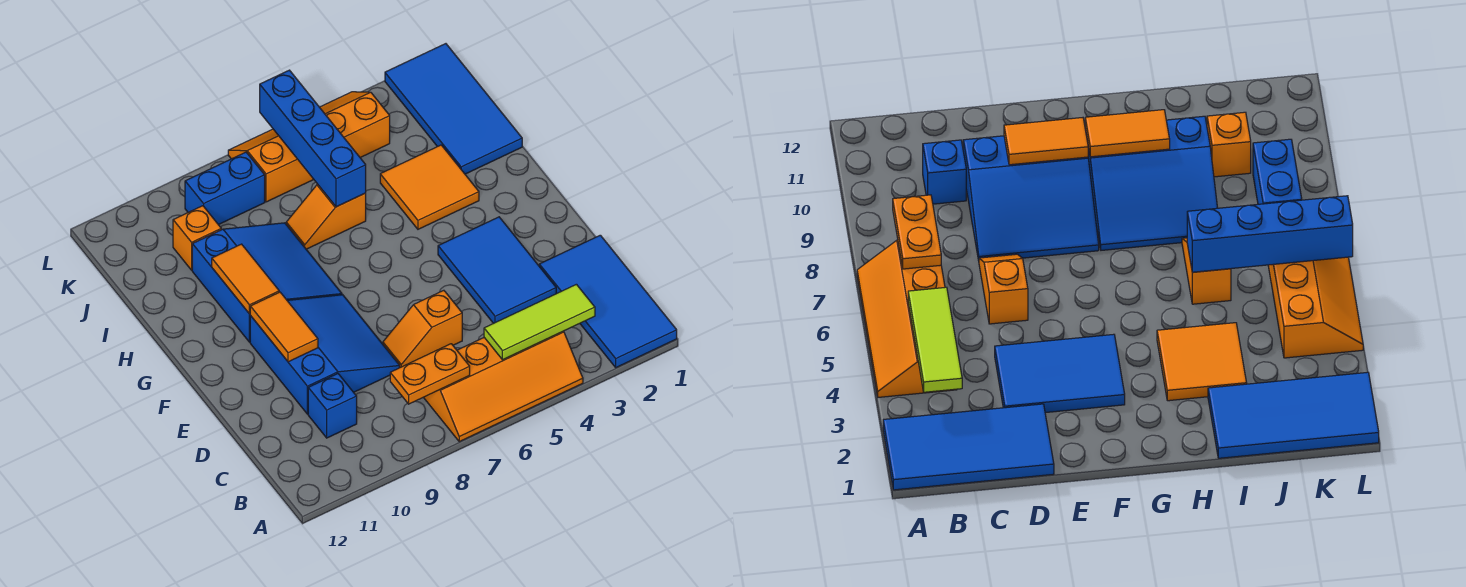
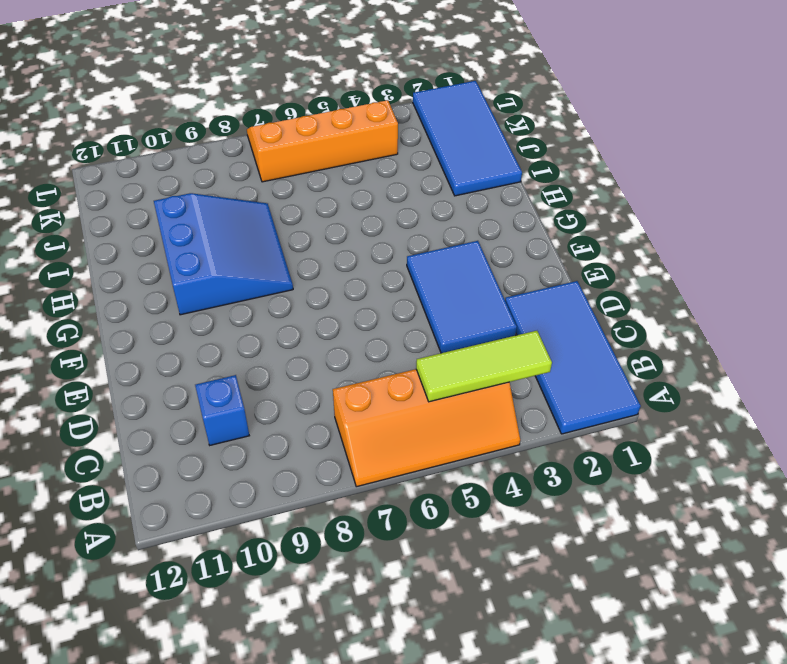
none -> orange 1x2 slope [383,290,462,367]
none -> blue 3x3 slope [250,295,400,414]
none -> orange 2x2 tile [380,145,479,229]

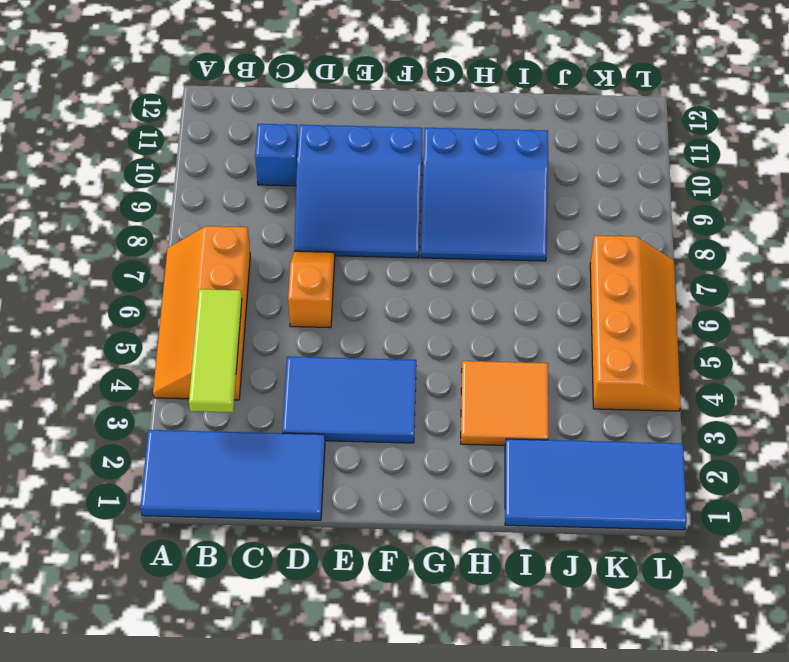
none -> orange 1x2 slope [286,184,366,249]
none -> orange 1x1 brick [173,206,221,270]
none -> blue 1x2 brick [185,152,265,225]

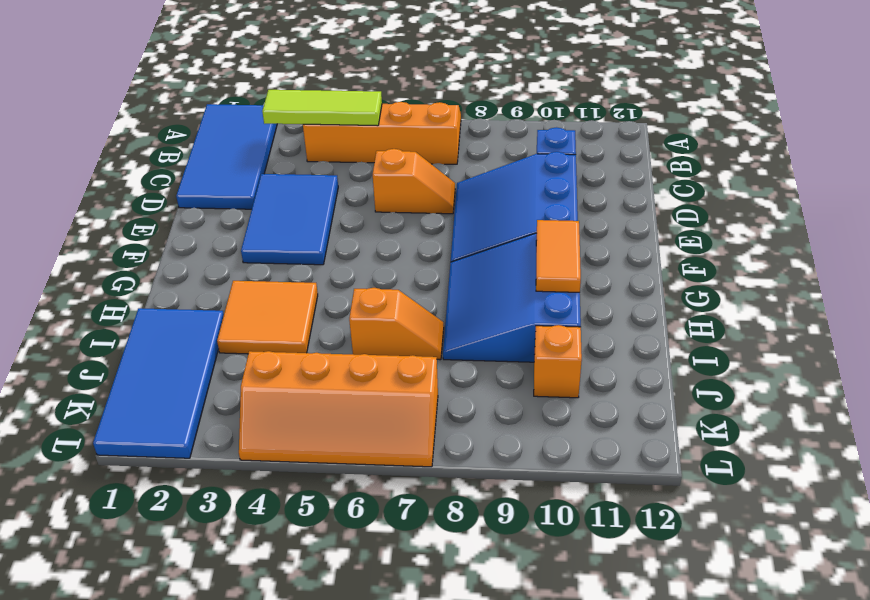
none -> blue 1x2 brick [185,152,265,225]
none -> orange 1x2 plate [390,344,470,404]
none -> orange 1x2 tile [250,292,318,362]

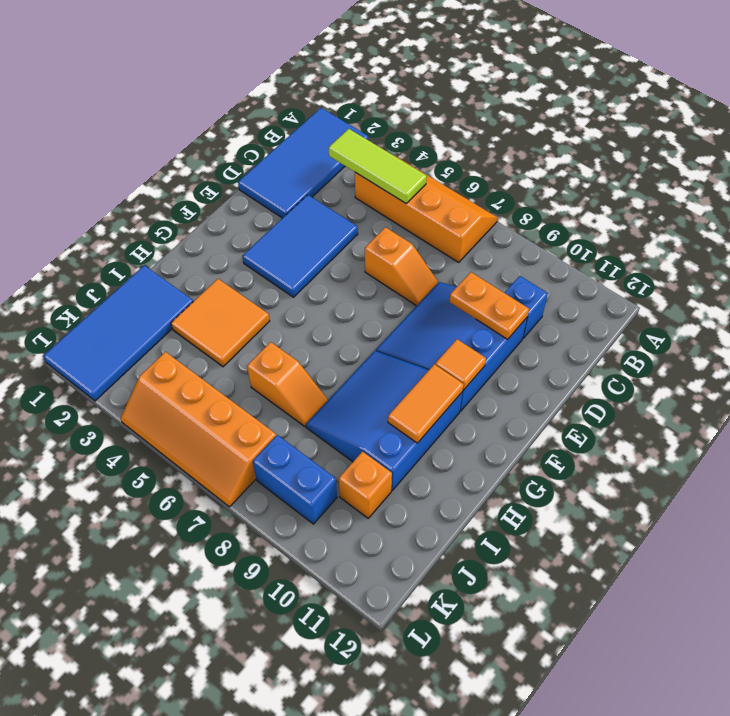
orange 1x2 plate [449,272,529,340] -> orange 1x2 plate moved to [390,344,470,404]
orange 1x1 tile [435,339,486,390] -> orange 1x2 tile [250,292,318,362]
none -> blue 1x4 brick [260,70,366,207]

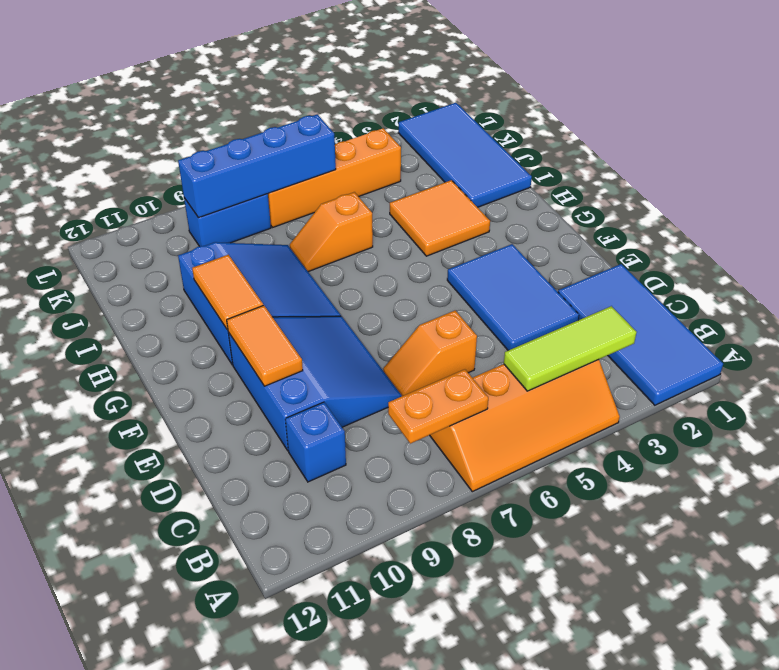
blue 1x4 brick [178,114,336,218] -> blue 1x4 brick turned to [260,70,366,207]
none -> orange 1x1 brick [173,206,221,270]

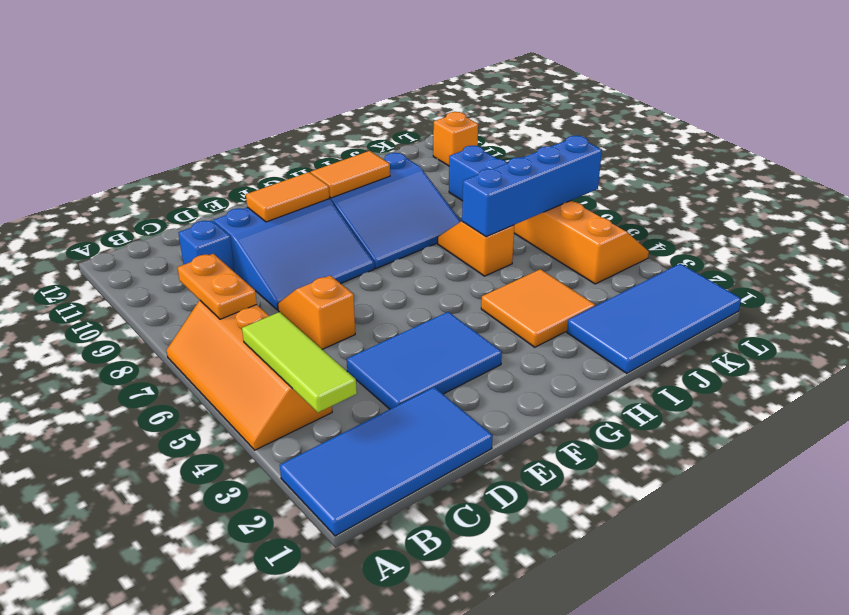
orange 1x1 brick [433,112,478,166] -> orange 1x1 brick moved to [173,206,221,270]

